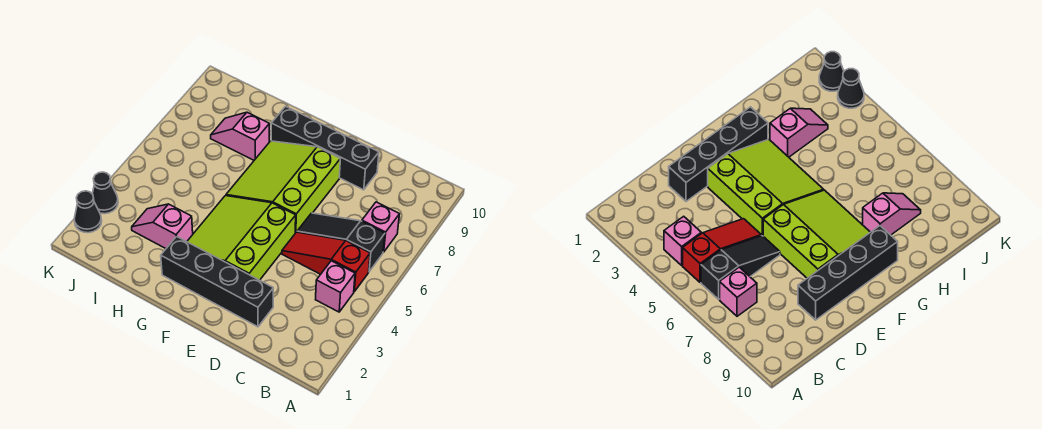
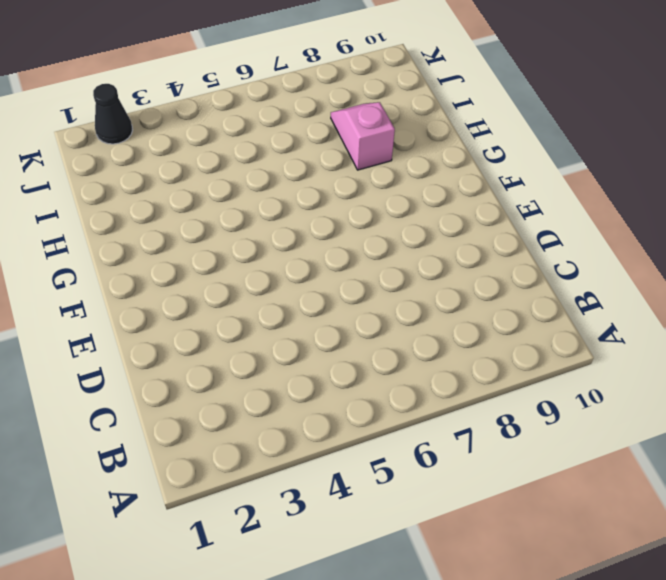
none -> pink 1x1 brick [316,261,355,312]
none -> red 1x3 slope [282,232,370,292]
none -> black 1x3 slope [297,213,385,271]

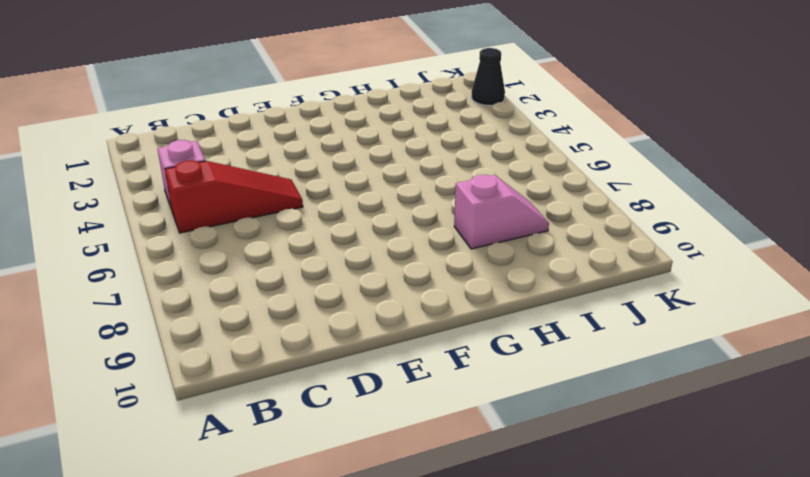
none -> black 1x3 slope [297,213,385,271]
none -> pink 1x1 brick [362,202,399,252]
none -> black 1x4 brick [161,236,273,327]

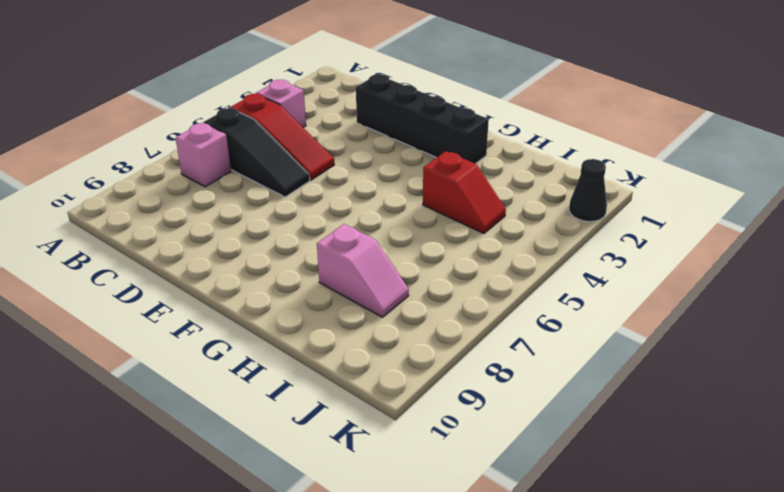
red 1x2 slope [423,151,506,233] -> none
none -> black 1x4 brick [271,106,379,190]
none -> lime 3x3 slope [187,196,296,280]
none -> lime 3x3 slope [226,141,340,233]

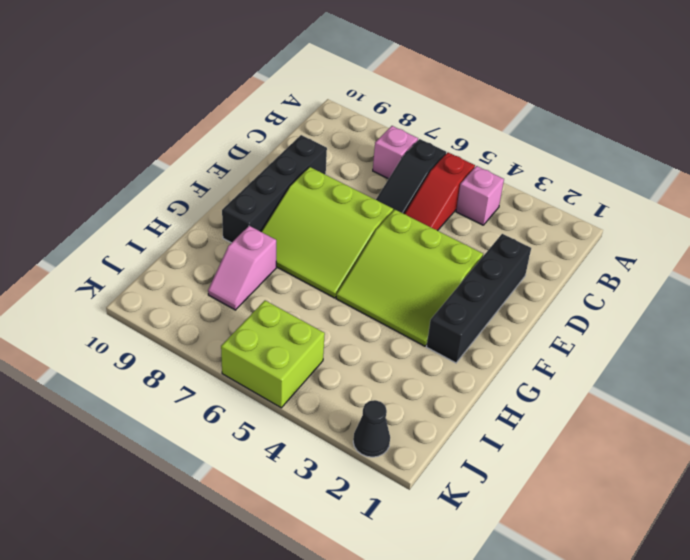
lime 2x2 brick [221,301,325,408] -> none
none -> pink 1x2 slope [132,204,193,249]
none -> black 1x1 cone [92,172,118,214]

